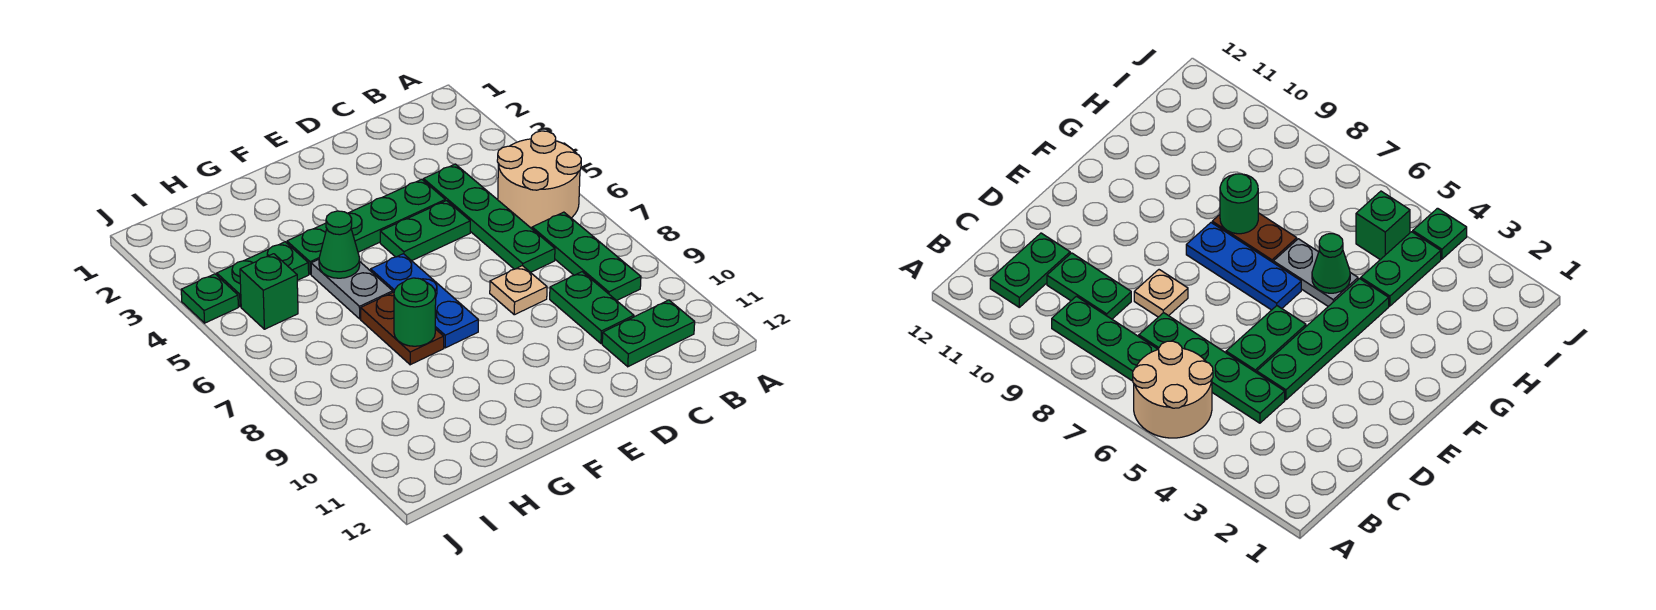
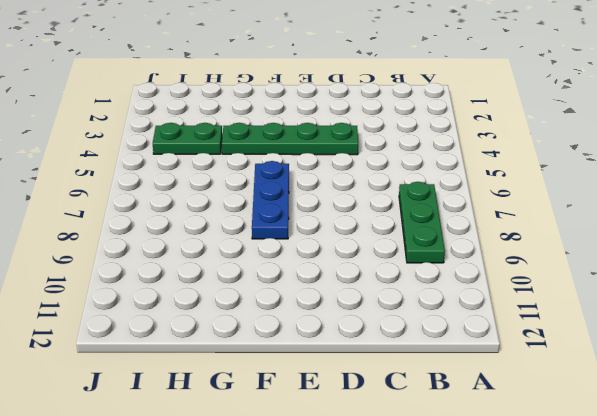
none -> tan 2x2 round brick [497,131,581,228]
none -> green 1x2 plate [602,300,695,367]
none -> green 1x4 plate [423,164,555,272]

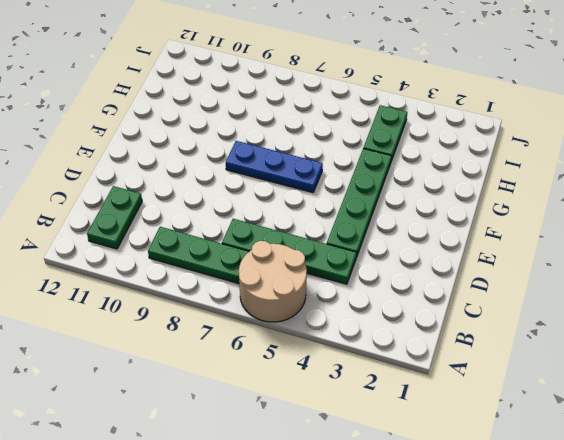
none -> green 1x2 plate [550,272,634,344]
none -> green 1x2 plate [380,201,470,261]
none -> tan 1x1 plate [490,266,547,315]

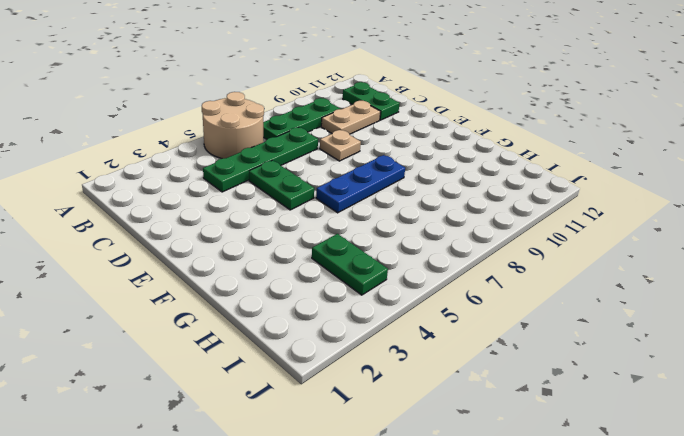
tan 1x2 plate [321,101,381,134] -> green 1x2 plate [550,272,634,344]
none -> green 1x4 plate [287,179,445,274]
none -> grey 1x2 plate [311,260,393,319]
none -> brown 1x2 plate [361,292,444,365]

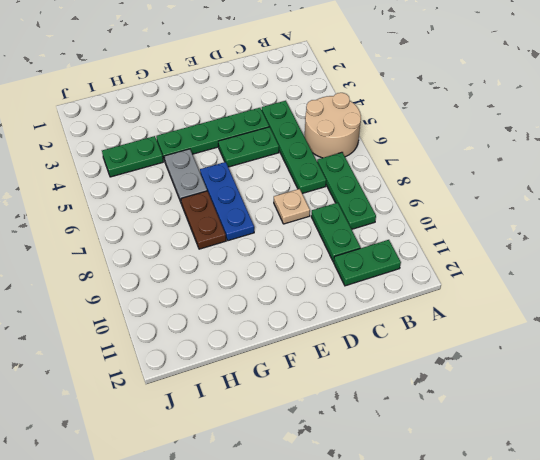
none -> green 1x1 brick [240,254,298,329]
none -> green 1x1 plate [181,274,238,323]
none -> green 1x1 cone [319,211,360,278]

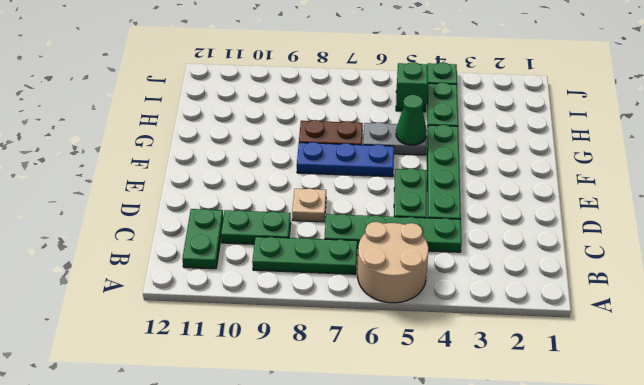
none -> green 1x1 round brick [394,278,436,346]

